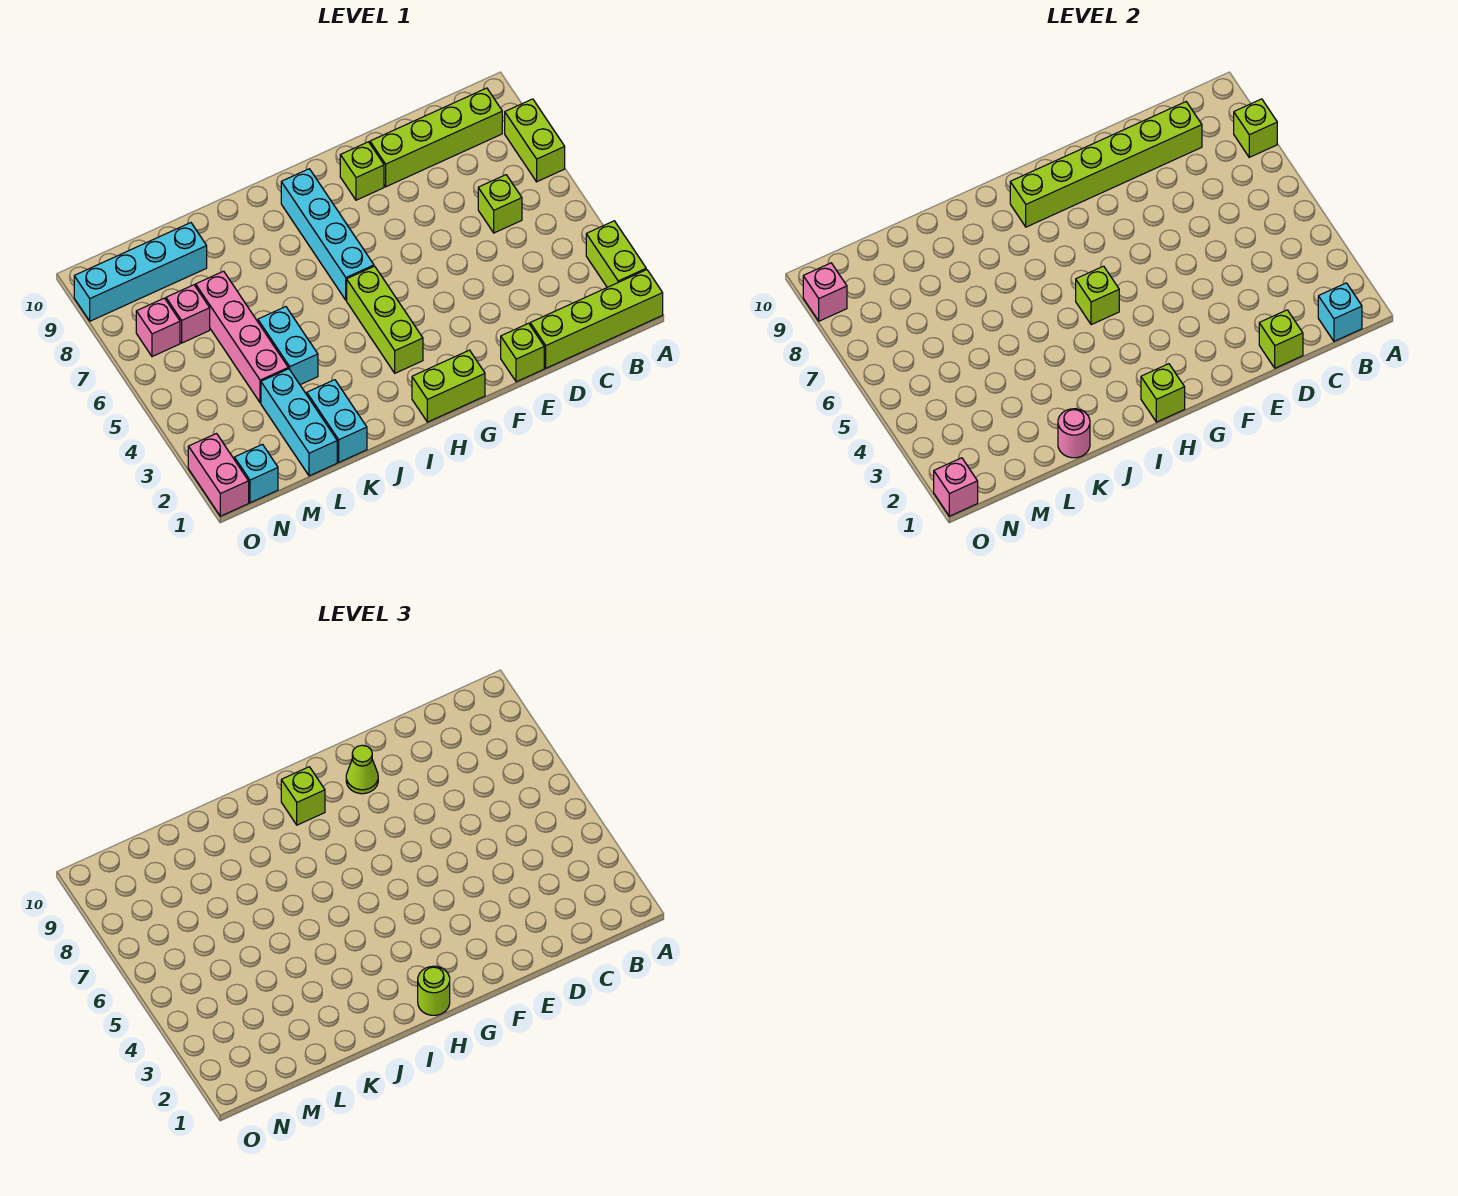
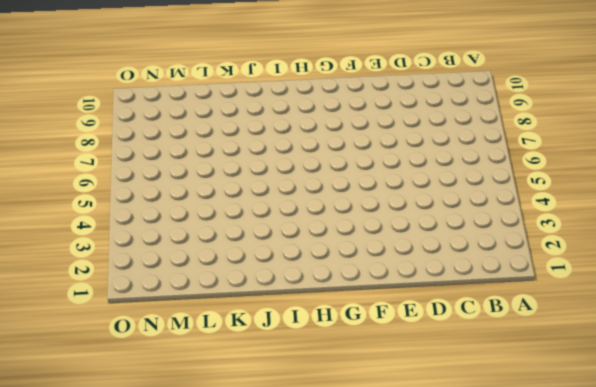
none -> lime 1x4 brick [530,270,663,368]
none -> lime 1x2 brick [586,221,646,287]
none -> lime 1x2 brick [505,99,565,182]
none -> lime 1x4 brick [370,88,502,187]

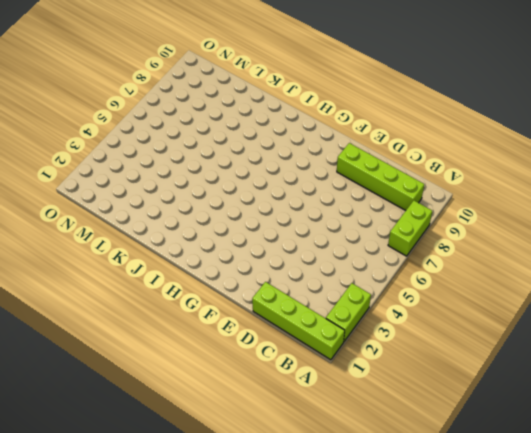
none -> lime 1x1 brick [478,175,522,233]
none -> lime 1x1 brick [501,323,544,382]
none -> lime 1x1 brick [340,142,384,200]
none -> lime 1x2 brick [412,350,485,422]

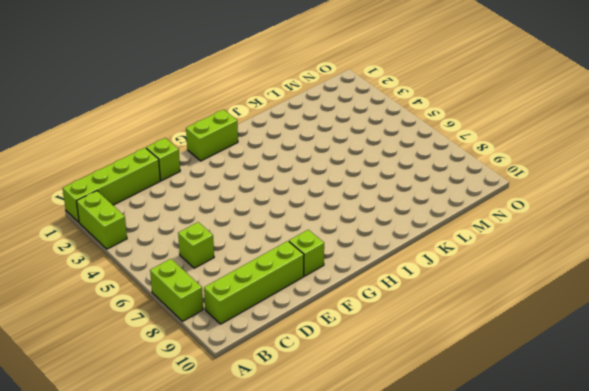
none -> lime 1x3 brick [347,266,423,373]
none -> cyan 1x4 brick [281,169,374,300]
none -> cyan 1x2 brick [307,380,367,462]
none -> cyan 1x2 brick [258,307,318,385]

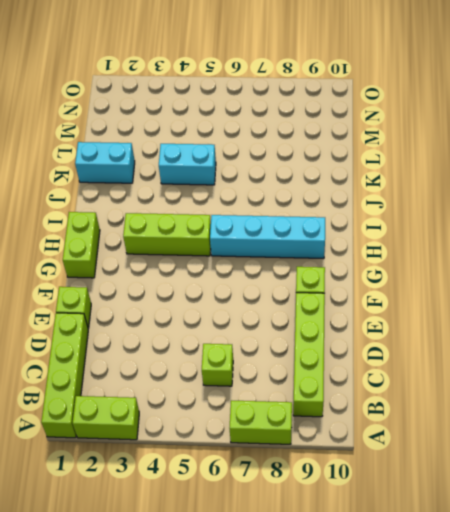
none -> cyan 1x3 brick [261,369,337,476]
none -> pink 1x4 brick [196,271,288,403]
none -> cyan 1x4 brick [74,223,207,321]
none -> pink 1x1 brick [166,285,210,343]

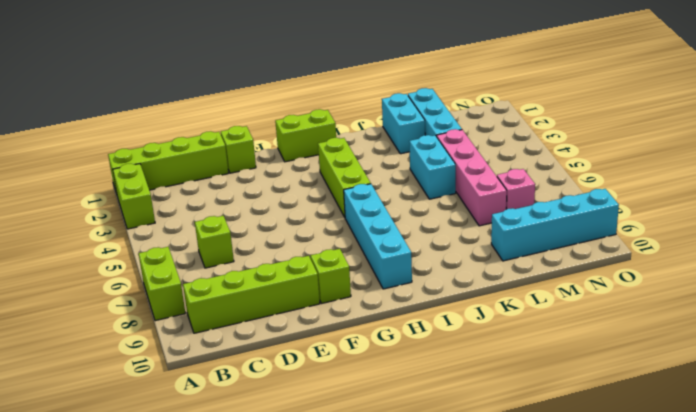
none -> cyan 1x1 brick [234,444,278,503]
none -> pink 1x1 brick [136,298,180,357]
none -> pink 1x2 brick [188,434,249,516]
none -> lime 1x1 brick [1234,99,1277,157]

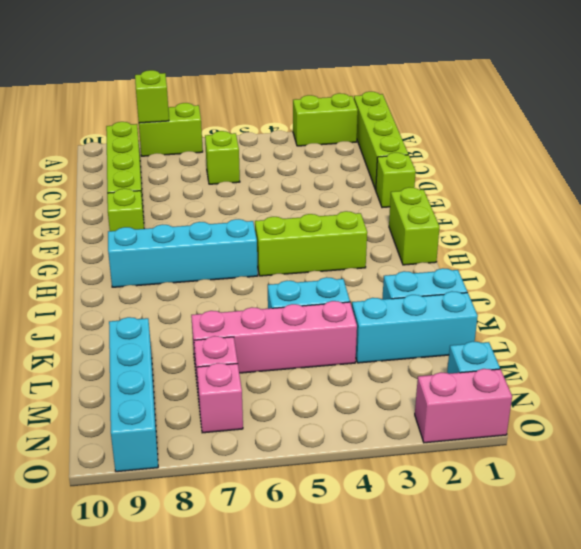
none -> cyan 1x1 brick [1318,283,1362,341]
none -> lime 1x6 brick [1010,102,1202,227]
none -> lime 1x1 brick [1259,310,1303,368]
none -> lime 1x1 brick [1141,364,1185,422]

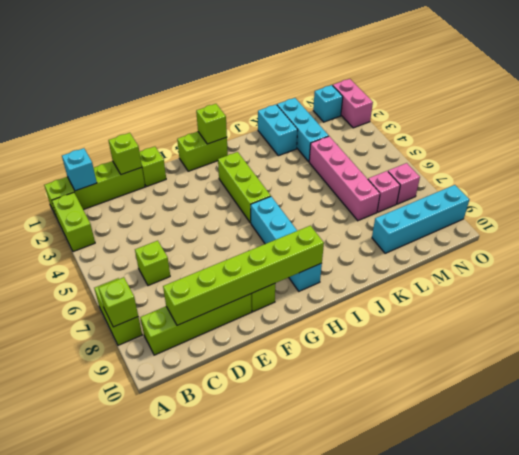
none -> cyan 1x2 brick [258,307,318,385]
none -> lime 1x1 brick [1076,266,1119,325]
none -> pink 1x1 round brick [1058,409,1090,458]
none -> pink 1x1 brick [934,458,978,516]

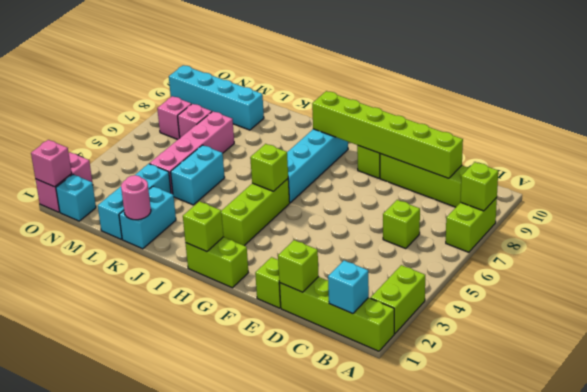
none -> pink 1x1 brick [803,263,847,321]
none -> lime 1x1 cone [346,745,378,794]
none -> lime 1x1 round brick [418,966,450,1015]
none -> lime 1x1 brick [281,767,325,825]

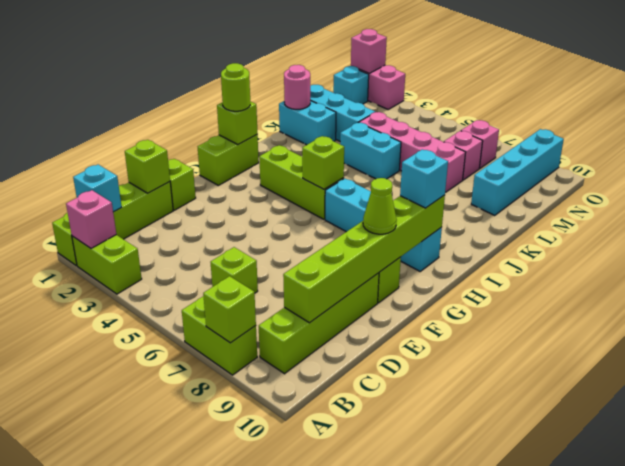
pink 1x1 brick [66,190,116,248] -> pink 1x1 brick moved to [803,263,847,321]
cyan 1x1 brick [400,149,448,208] -> lime 1x1 brick [281,767,325,825]

